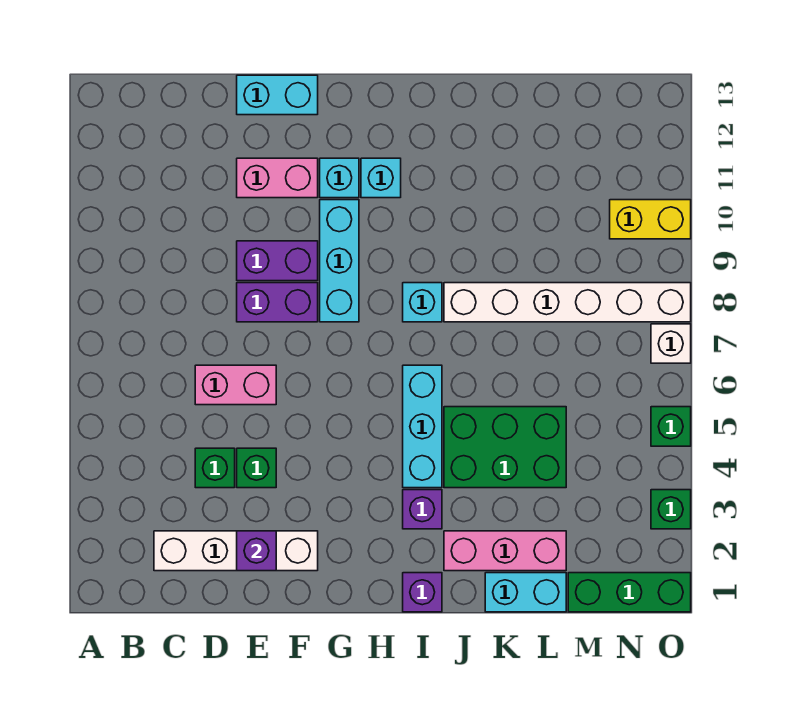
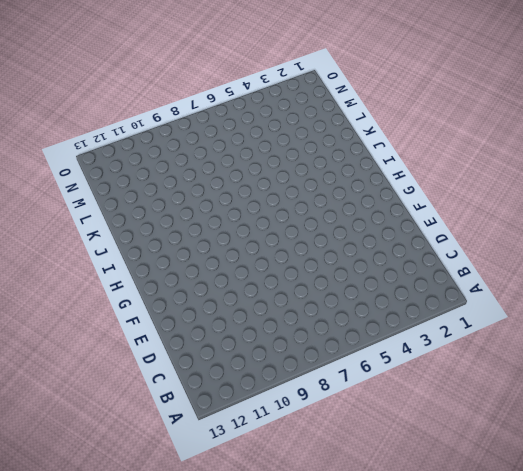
none -> white 1x4 brick [154,531,318,571]
none -> green 1x1 brick [195,448,235,488]
none -> pink 1x2 brick [195,365,276,405]

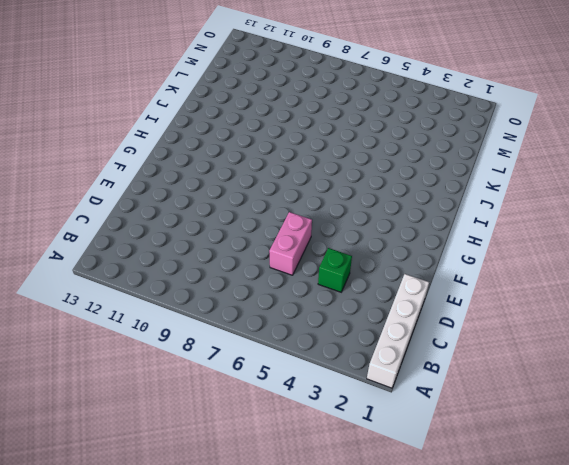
white 1x4 brick [367,274,429,388] -> white 1x4 brick moved to [154,531,318,571]
none -> green 1x1 brick [237,448,276,488]
none -> purple 1x2 brick [237,283,318,322]
none -> purple 1x2 brick [237,241,318,281]

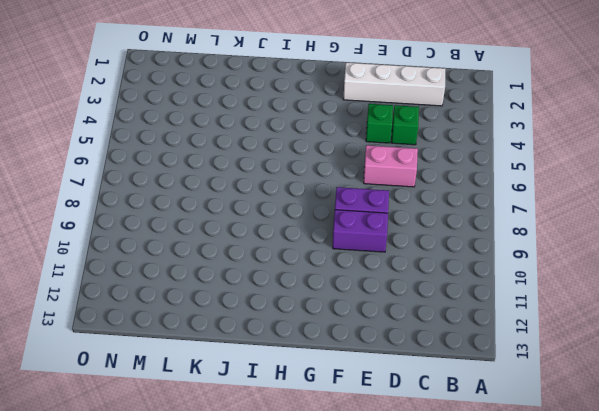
none -> pink 1x2 brick [237,158,318,198]
none -> cyan 1x2 brick [237,75,318,115]
none -> cyan 1x3 brick [320,200,359,322]

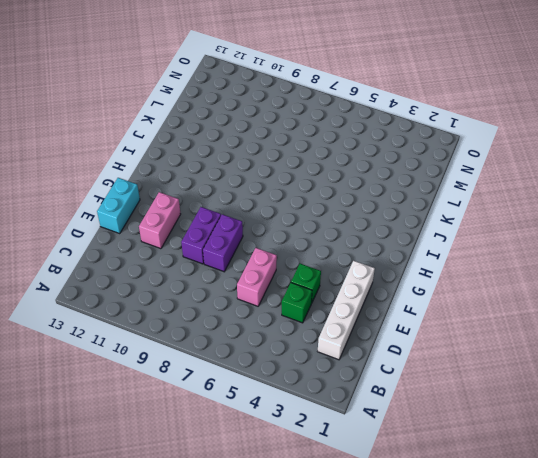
none -> cyan 1x3 brick [320,200,359,322]
none -> cyan 1x1 brick [320,158,359,198]
none -> cyan 1x1 brick [361,158,401,198]

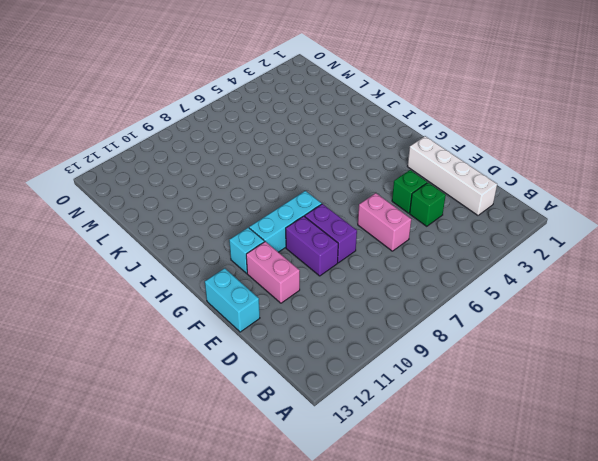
none -> cyan 1x1 brick [361,158,401,198]
none -> purple 1x1 brick [403,573,442,612]
none -> purple 1x1 brick [403,490,442,529]

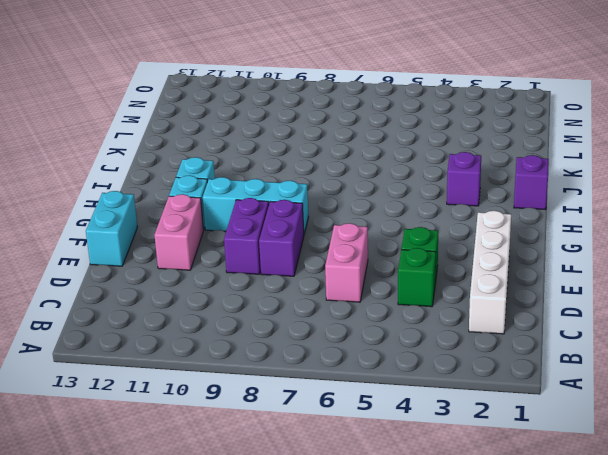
none -> cyan 1x3 brick [403,365,442,488]
none -> cyan 1x1 brick [403,283,442,322]
none -> pink 1x3 brick [444,531,566,571]

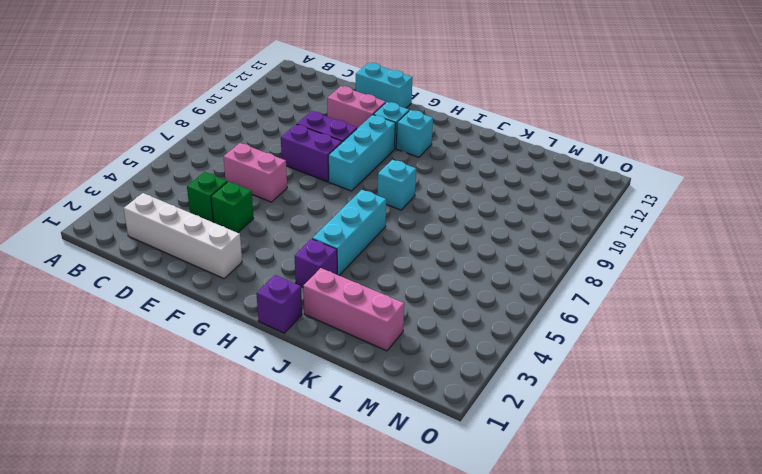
none -> green 2x3 brick [444,407,566,488]
none -> white 1x6 brick [444,283,691,322]
none -> cyan 1x2 brick [485,573,566,612]

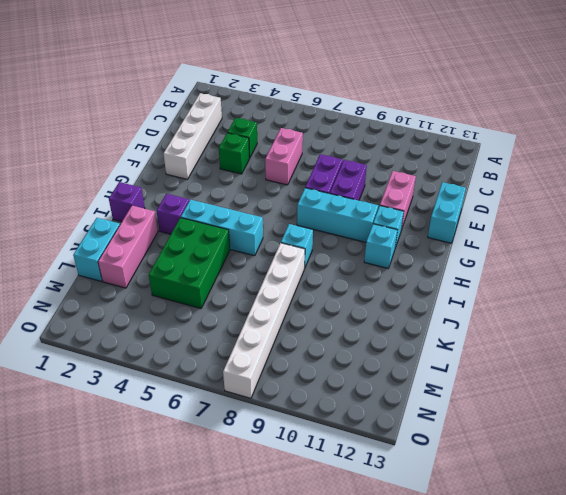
none -> green 1x3 brick [568,573,691,612]
none -> yellow 1x2 brick [610,200,691,239]
none -> green 1x1 brick [651,490,691,529]

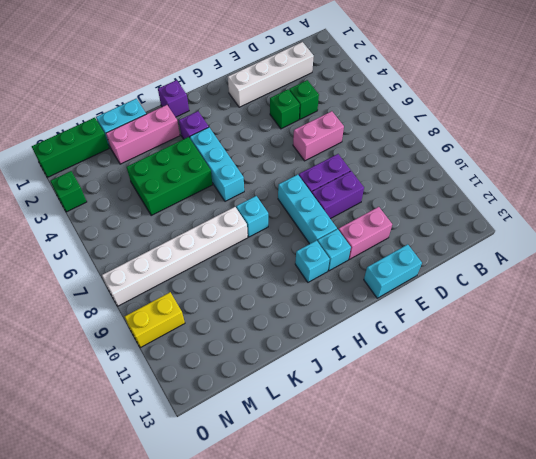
none -> green 1x1 brick [651,407,691,446]
none -> white 1x1 brick [651,324,691,363]
none -> purple 1x1 brick [237,531,276,571]

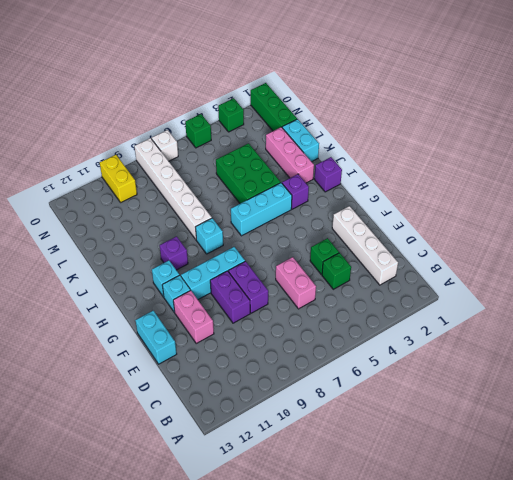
purple 1x1 brick [160,236,188,270] -> purple 1x1 brick moved to [237,531,276,571]

